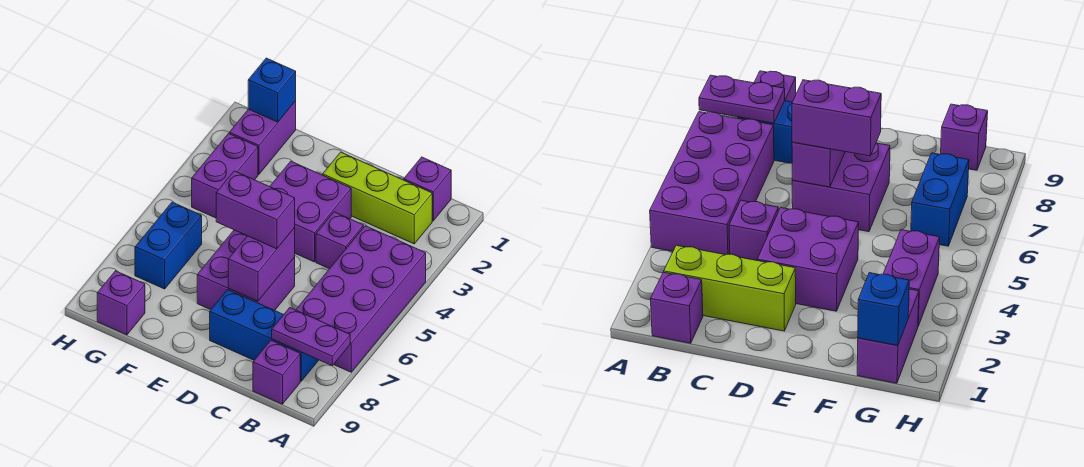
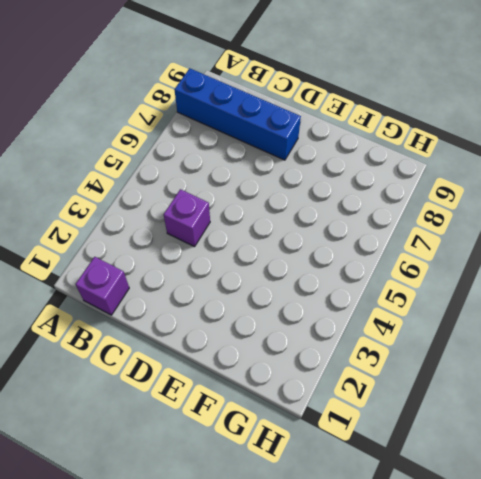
blue 1x4 brick [174,68,301,160] -> blue 1x3 brick [210,290,319,381]
none -> purple 2x4 brick [296,226,426,372]
none -> lime 1x3 brick [323,152,432,244]
none -> purple 1x1 brick [253,340,300,404]

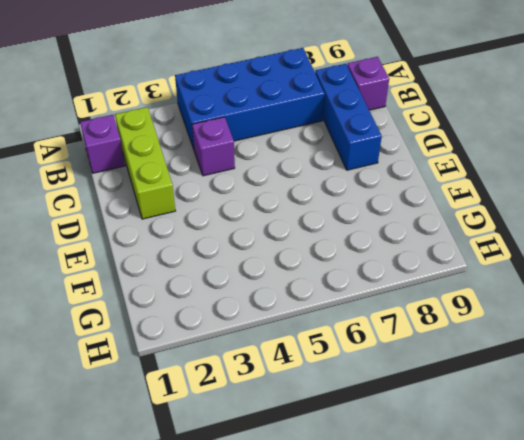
blue 2x4 brick [175,48,324,149] -> purple 2x4 brick [296,226,426,372]
none -> purple 2x2 brick [270,161,351,262]
none -> purple 2x2 brick [197,230,295,310]
none -> purple 1x2 brick [229,101,296,174]

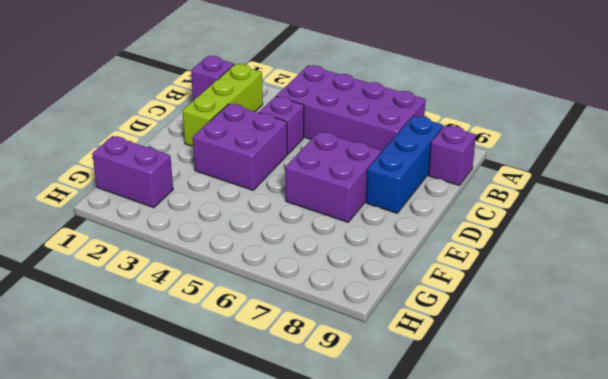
none -> purple 1x2 brick [192,133,258,218]
none -> blue 1x2 brick [135,202,202,289]
none -> purple 1x1 brick [97,271,145,335]

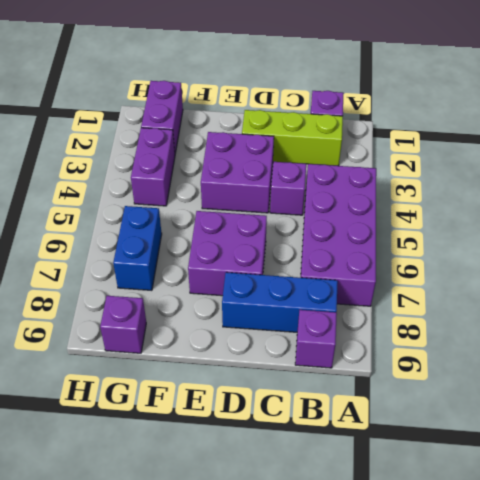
none -> purple 1x2 plate [272,308,350,365]
none -> purple 1x2 brick [228,228,295,301]
none -> blue 1x1 brick [248,58,296,122]

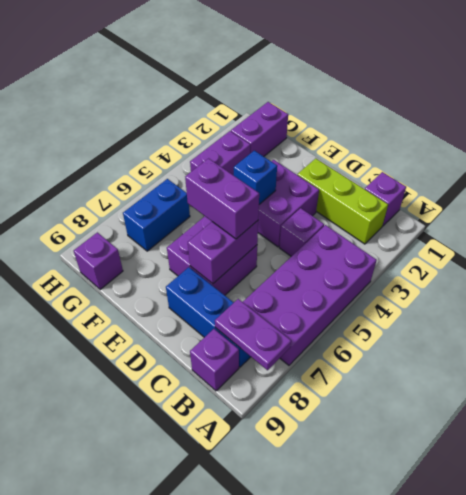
blue 1x1 brick [234,150,277,204] -> blue 1x1 brick moved to [248,58,296,122]

